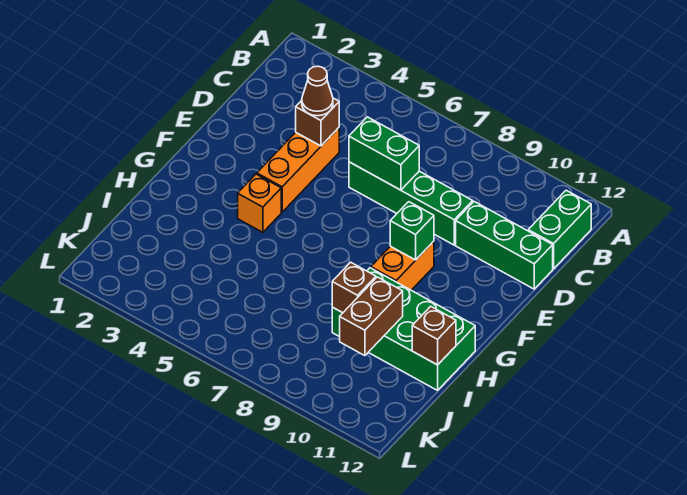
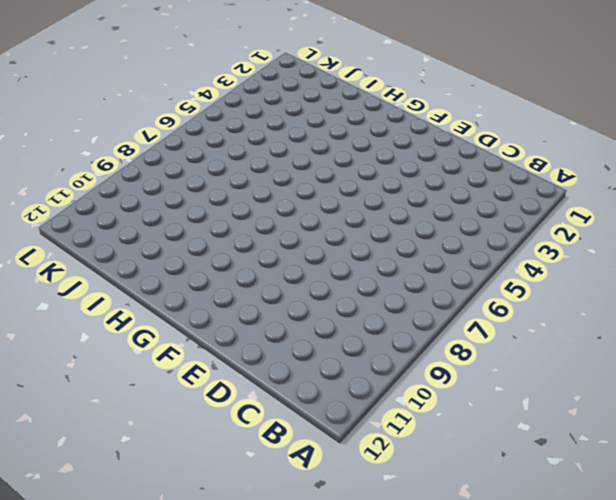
none -> green 1x2 brick [528,190,591,269]
none -> orange 1x3 brick [257,128,339,212]
none -> green 1x4 brick [349,162,473,245]

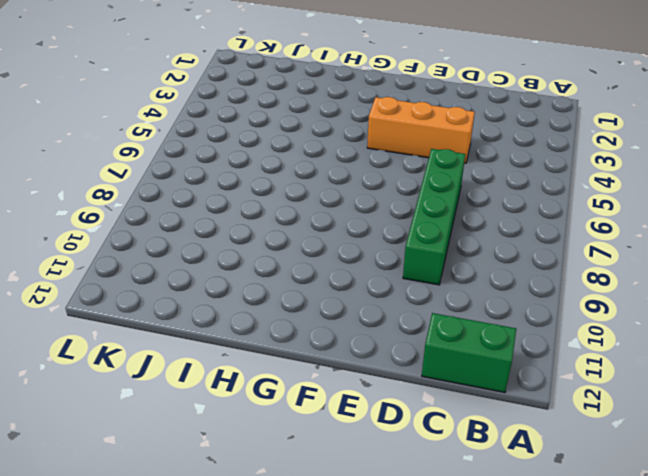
none -> green 1x3 brick [456,202,553,289]
none -> orange 1x2 brick [371,241,434,290]
none -> orange 1x1 brick [238,174,281,232]

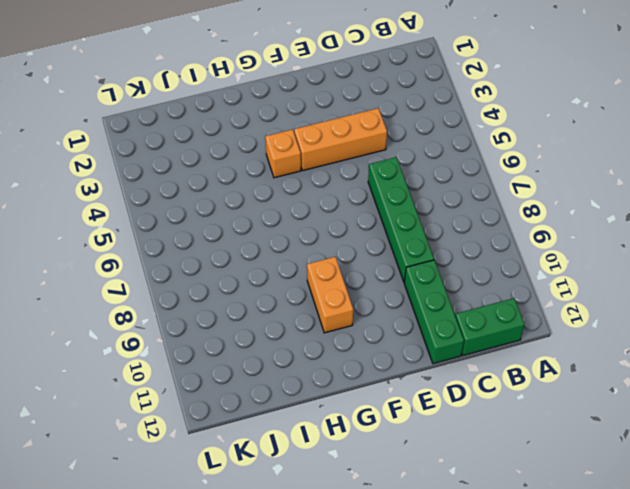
orange 1x2 brick [307,257,353,333] -> orange 1x2 brick turned to [371,241,434,290]
none -> green 2x4 brick [332,268,475,390]
none -> brown 1x1 brick [296,98,339,146]
none -> green 1x2 brick [349,117,419,190]

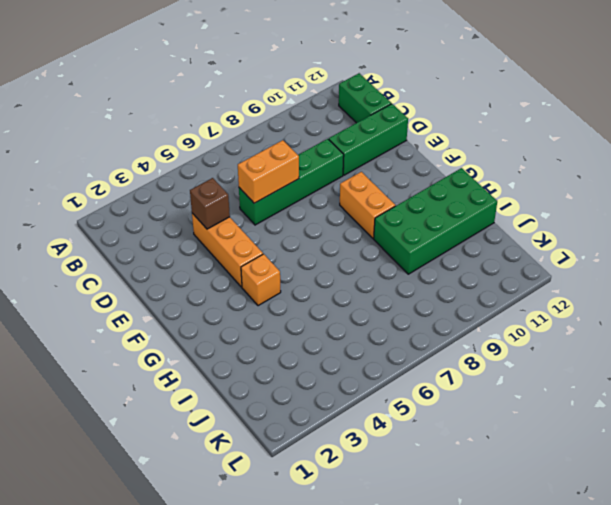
orange 1x2 brick [238,140,299,203] -> green 1x2 brick [349,117,419,190]
none -> green 1x1 brick [390,202,434,260]
none -> brown 1x1 brick [332,262,376,313]
none -> brown 1x2 brick [340,277,403,356]

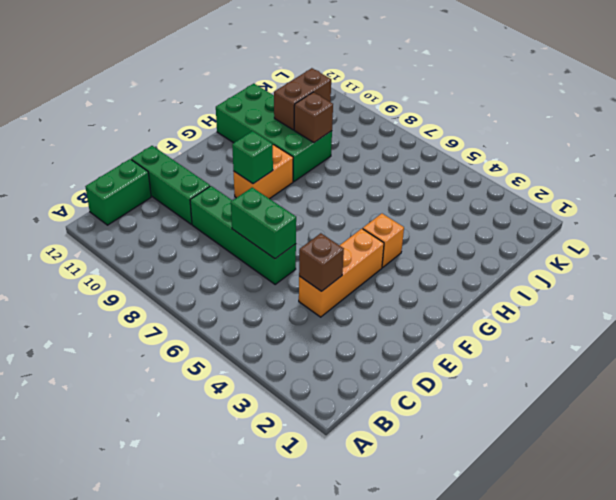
none -> brown 1x1 brick [412,306,456,365]
none -> brown 1x1 cone [302,66,333,116]

